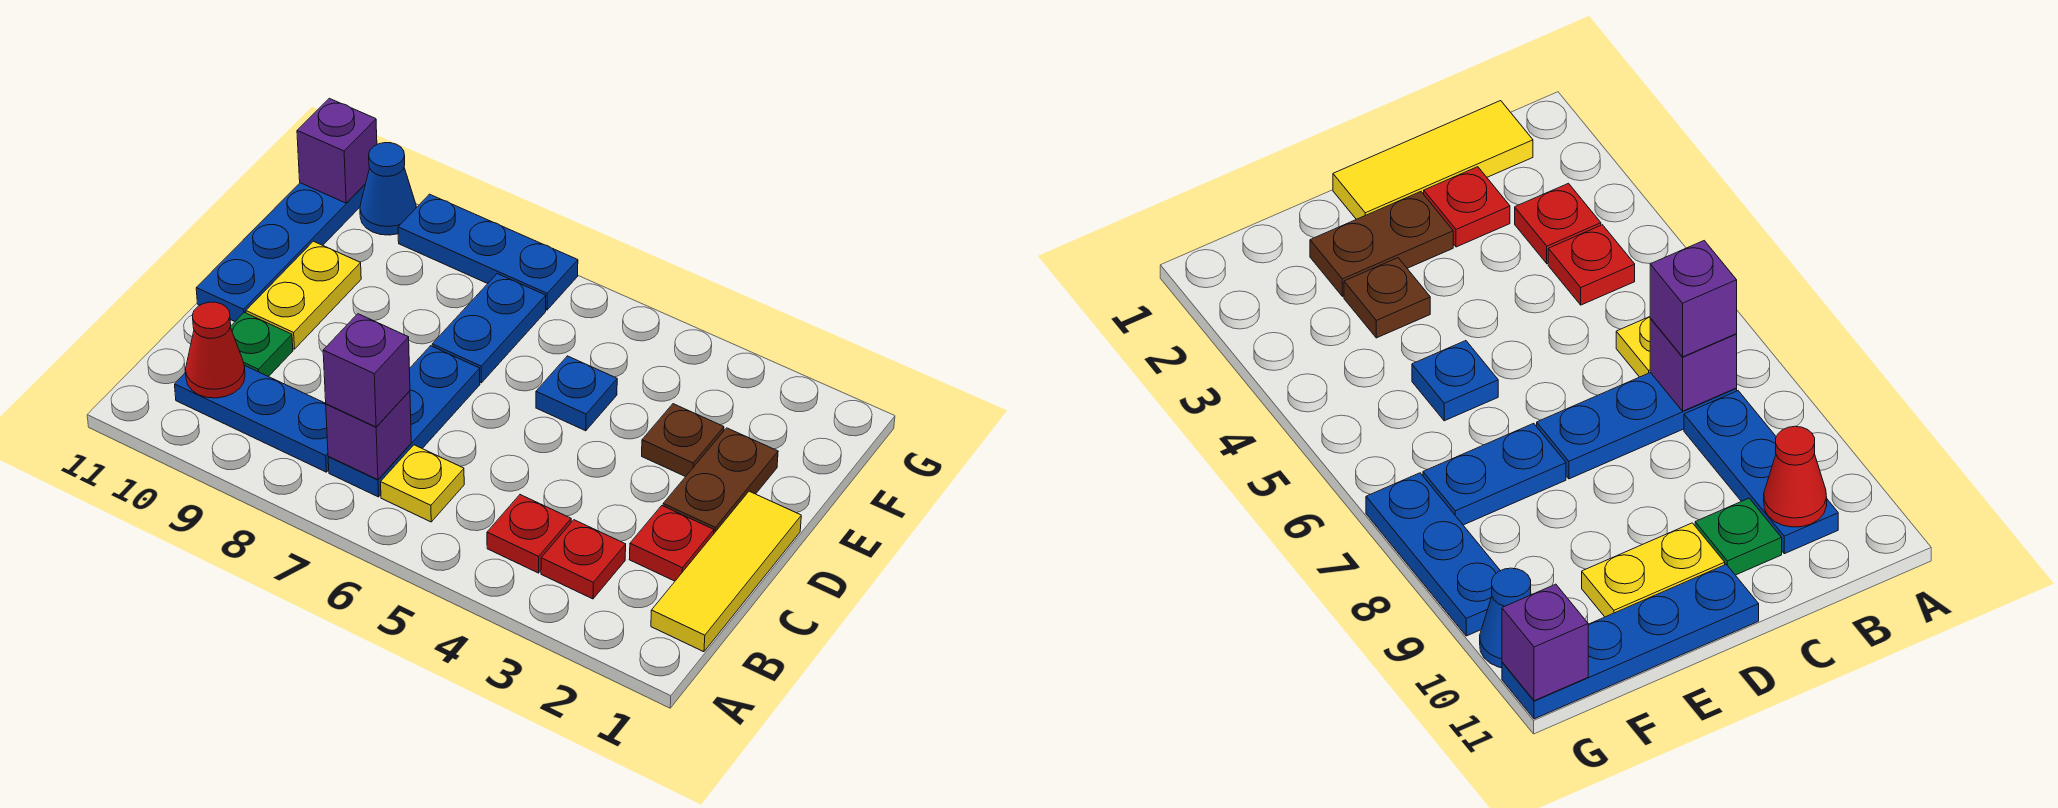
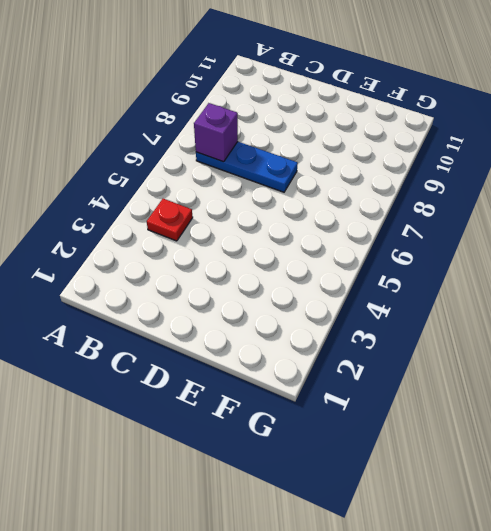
none -> yellow 1x3 tile [651,491,801,652]
none -> red 1x1 plate [541,520,626,599]
none -> yellow 1x1 plate [381,445,464,522]

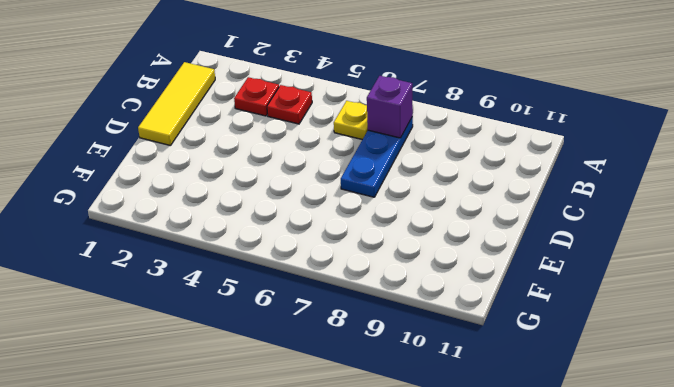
none -> blue 1x3 plate [175,366,329,472]
none -> red 1x1 plate [629,506,714,581]
none -> green 1x1 plate [230,312,293,377]

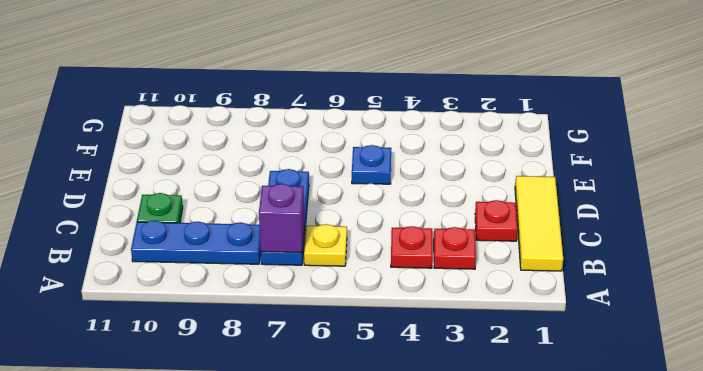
none -> brown 1x2 plate [663,428,778,533]
none -> yellow 1x2 plate [246,241,361,349]
none -> blue 1x4 plate [196,183,365,321]

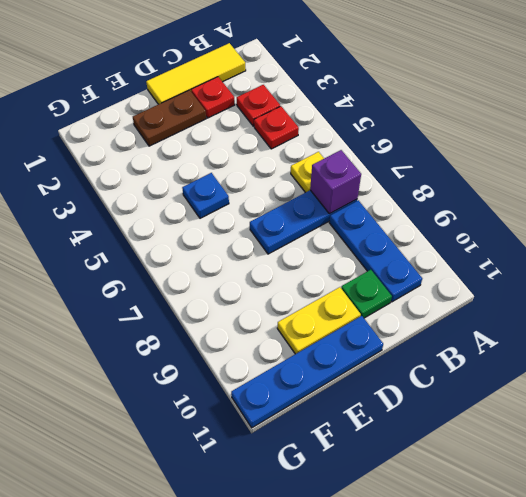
none -> brown 1x1 plate [642,404,724,477]
none -> blue 1x2 plate [432,274,546,383]
none -> blue 1x3 plate [398,194,578,310]

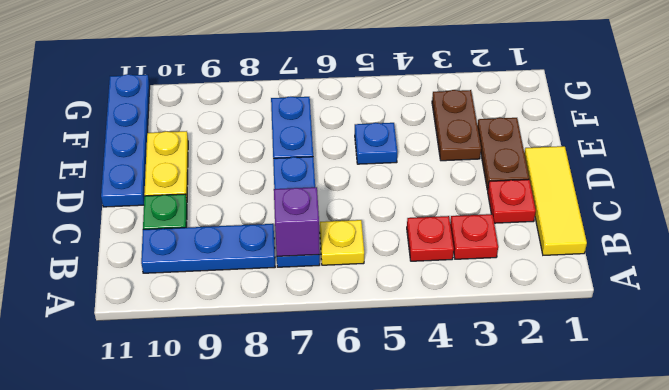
brown 1x2 plate [432,90,481,161] -> brown 1x1 plate [642,404,724,477]
none -> blue 1x3 plate [398,194,578,310]
none -> blue 1x1 cone [360,143,416,235]
none -> red 1x1 cone [185,302,245,398]

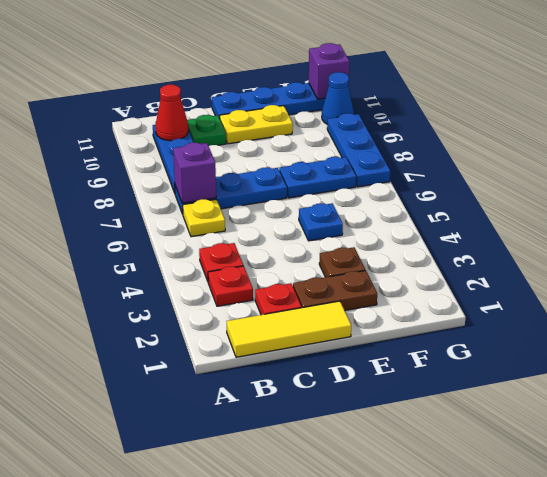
none -> purple 1x1 brick [323,314,410,427]

